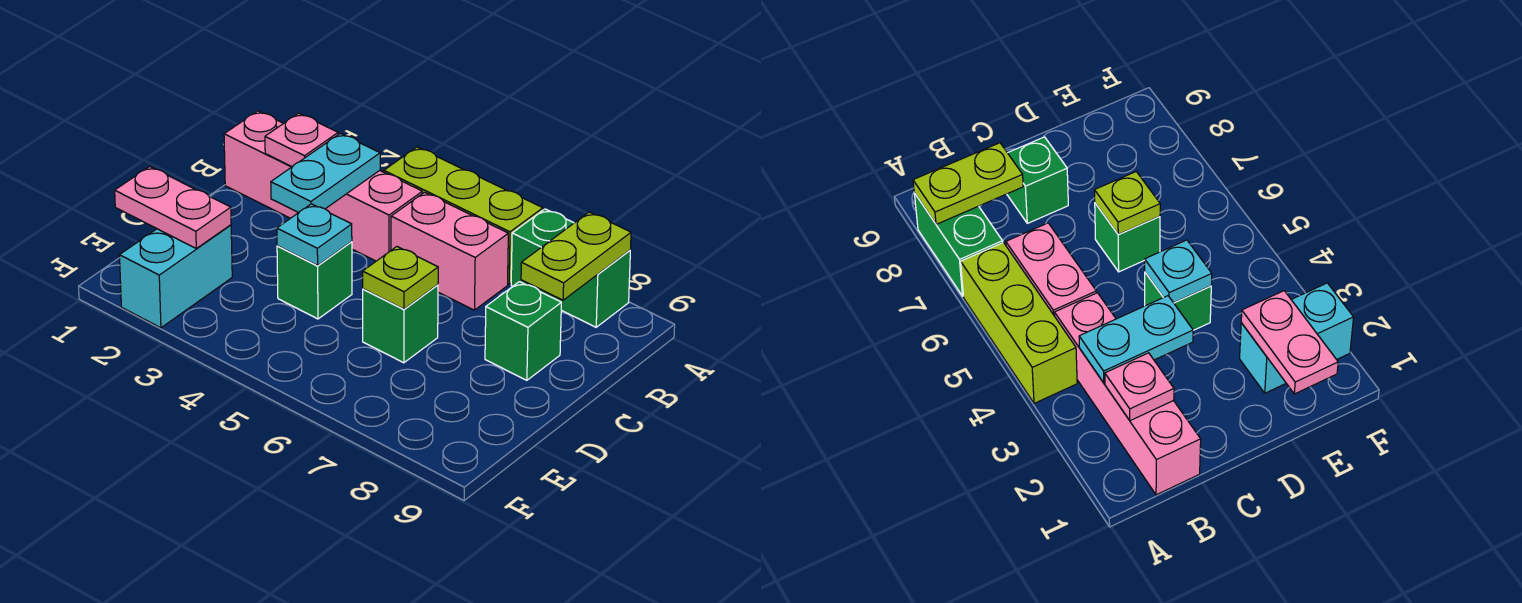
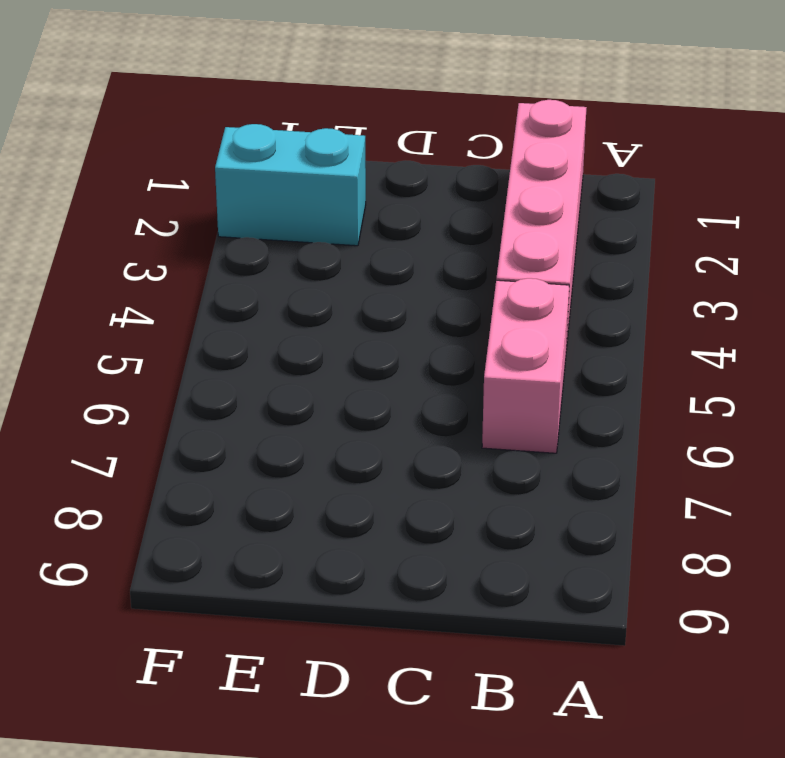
none -> lime 1x3 brick [384,147,543,284]
none -> green 1x2 brick [511,209,630,327]
none -> green 1x1 brick [485,282,561,380]

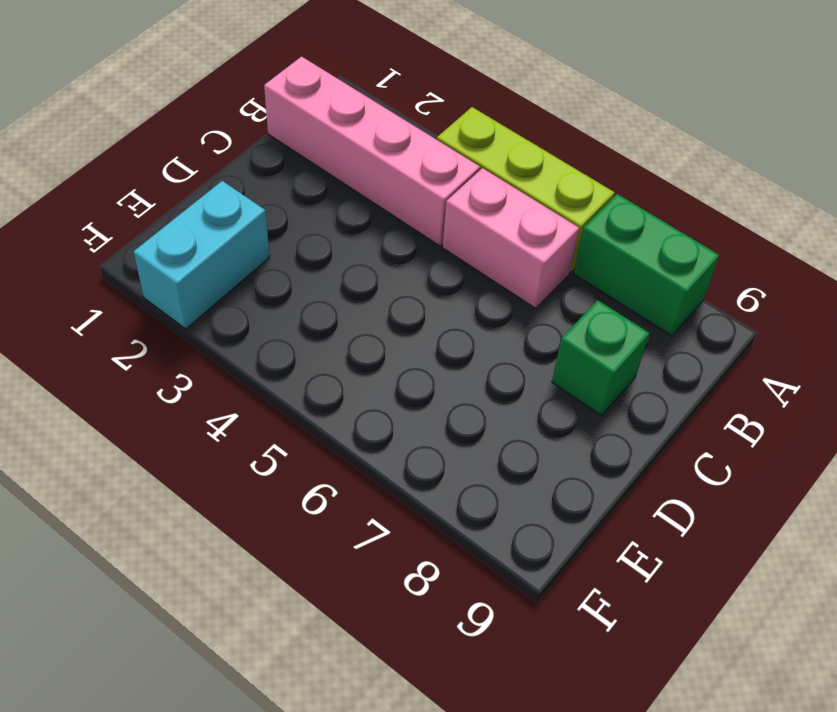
none -> green 1x1 brick [277,242,352,319]
none -> green 1x1 brick [363,285,438,363]
none -> lime 1x2 plate [521,212,631,300]

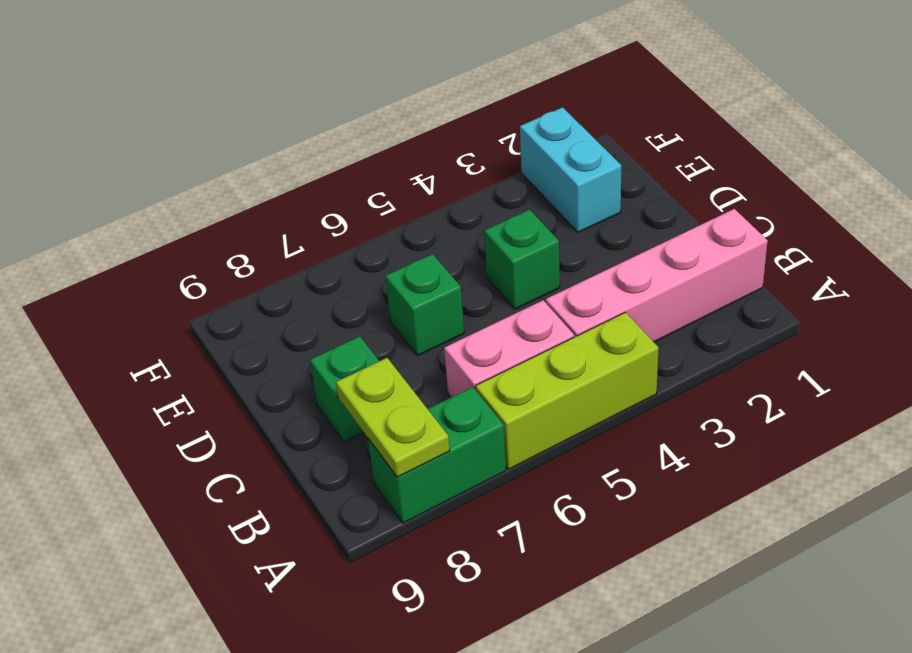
none -> pink 1x1 plate [265,113,338,167]
none -> cyan 1x2 plate [271,134,380,213]
none -> cyan 1x1 plate [277,204,352,266]

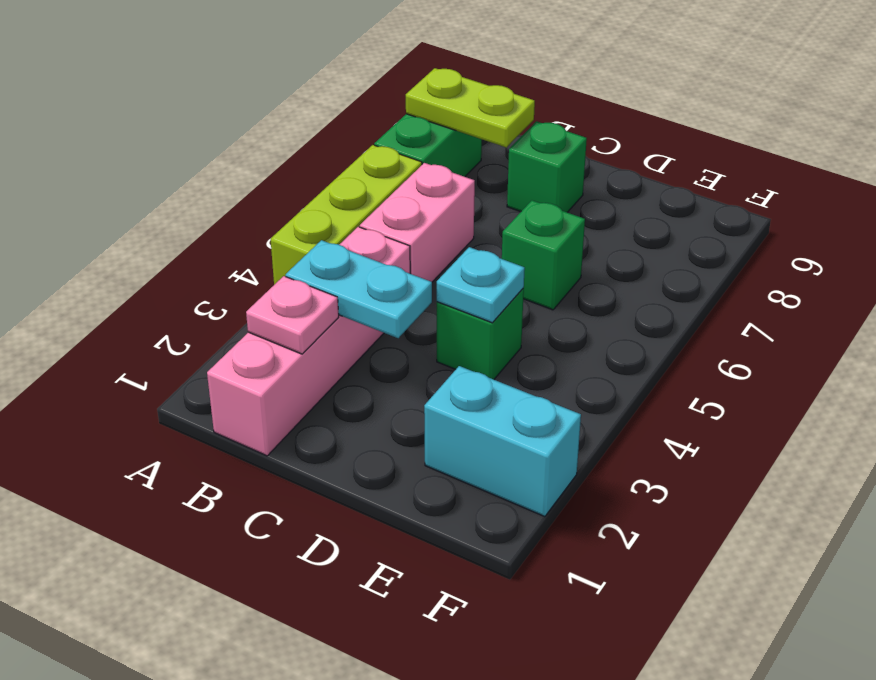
none -> lime 1x1 plate [363,247,438,309]
none -> pink 1x2 plate [115,167,231,248]

